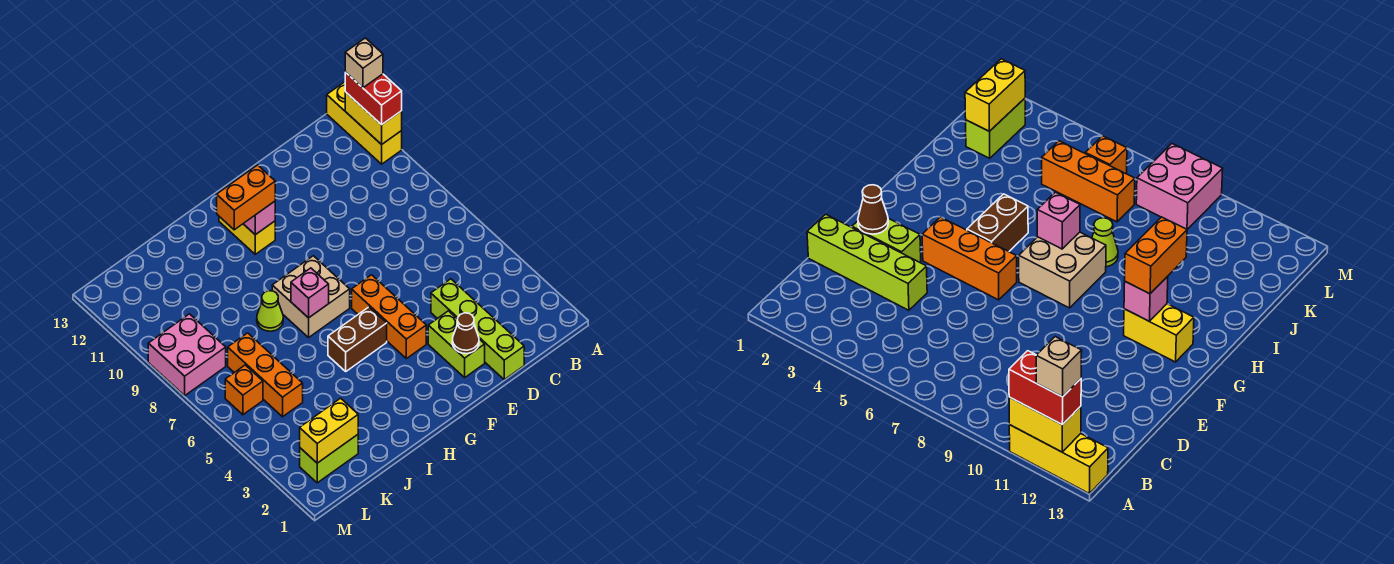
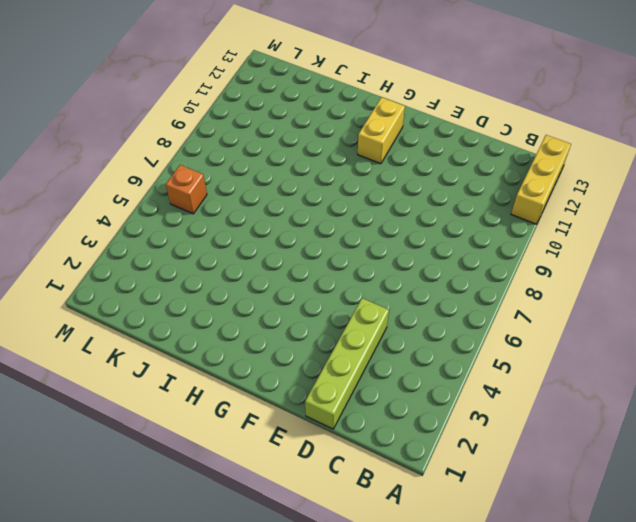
none -> lime 1x2 brick [428,311,485,377]
none -> orange 1x3 brick [352,275,426,359]
none -> brown 1x2 brick [328,307,387,371]

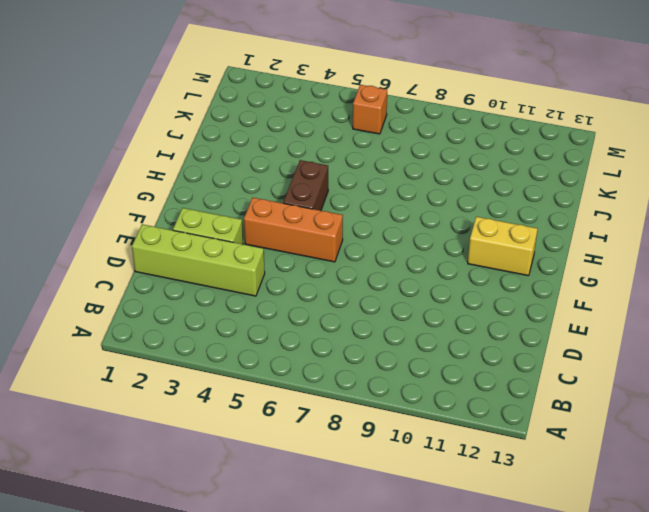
none -> yellow 1x3 brick [327,82,402,164]
none -> tan 2x2 brick [272,256,350,337]
none -> lime 1x1 cone [257,291,283,331]

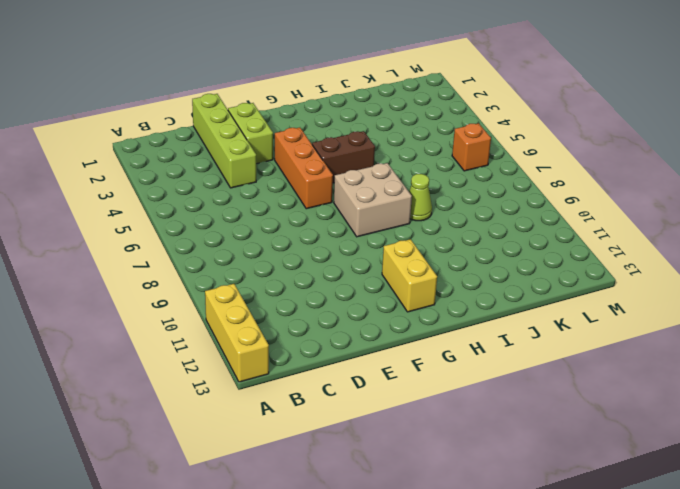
none -> lime 1x2 brick [300,435,358,483]
none -> orange 1x3 brick [228,333,303,417]
none -> pink 2x2 brick [148,314,226,395]

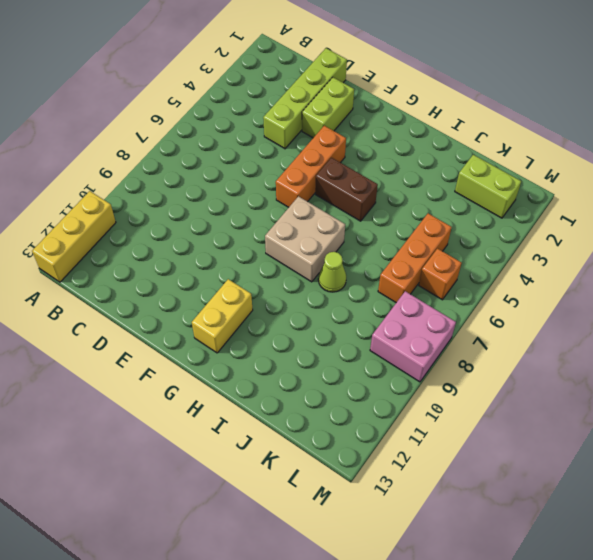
none -> yellow 1x2 brick [345,92,402,145]
none -> brown 1x1 cone [452,313,479,354]
none -> pink 1x1 brick [243,201,275,235]

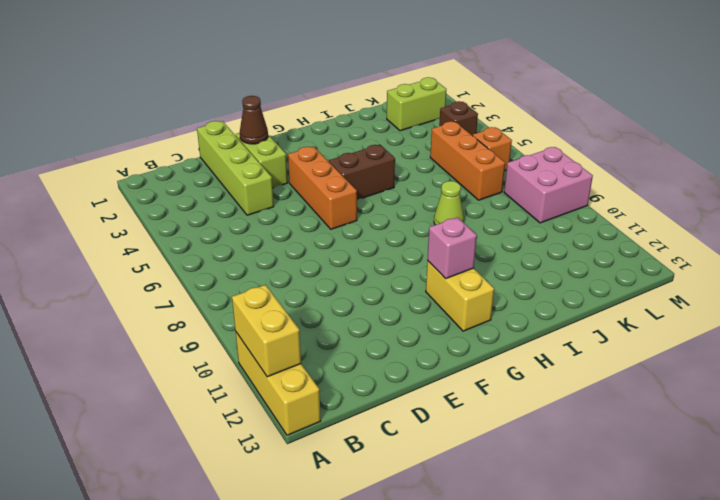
brown 1x1 brick [439,101,478,135] -> none
none -> tan 2x2 brick [272,256,350,337]
none -> pink 1x1 brick [291,268,329,318]
none -> yellow 1x2 brick [300,398,358,463]

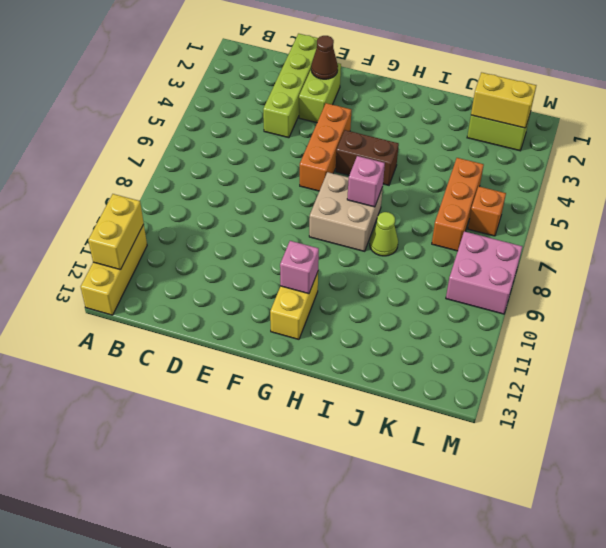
none -> red 1x2 brick [345,72,402,125]
none -> orange 1x2 brick [217,165,275,230]
none -> tan 1x1 brick [345,38,383,88]

